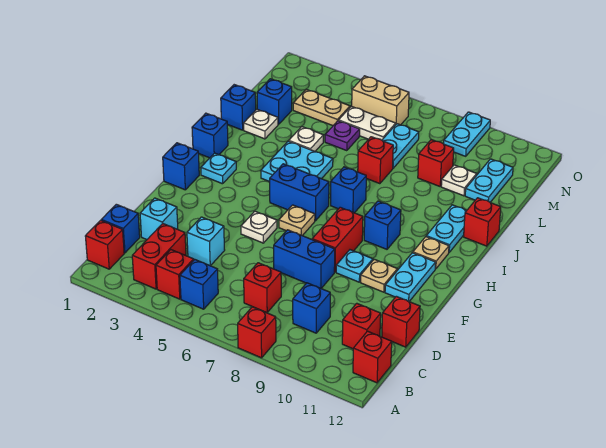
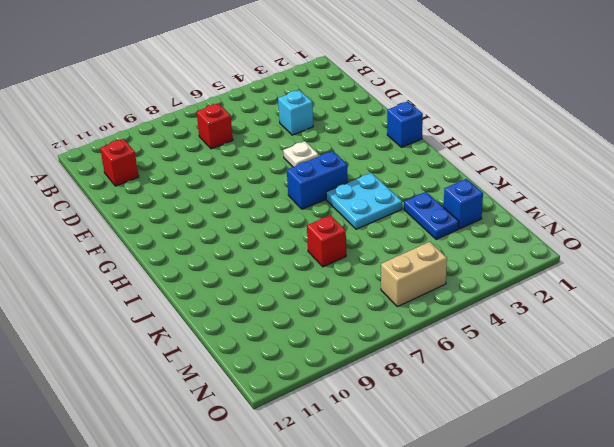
blue 1x2 plate [404,192,459,239] -> none
none -> red 1x1 brick [238,307,276,358]
none -> red 1x1 brick [85,220,124,269]
none -> red 1x2 brick [132,224,186,289]
none -> red 1x1 brick [156,250,194,299]

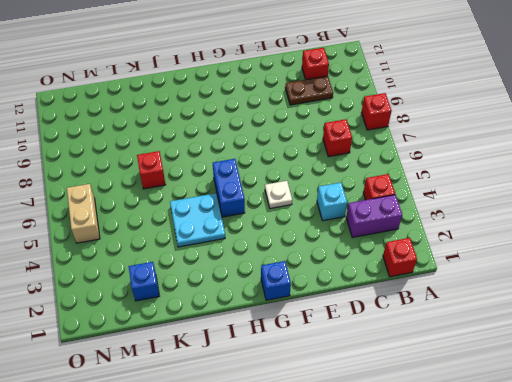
purple 1x2 brick [346,195,402,238] -> red 1x2 brick [132,224,186,289]
brown 1x2 plate [285,76,333,105] -> none
none -> blue 1x1 brick [180,259,218,309]
none -> red 1x1 brick [353,331,392,383]
none -> blue 1x1 brick [101,204,140,253]
none -> blue 1x1 brick [293,283,330,333]

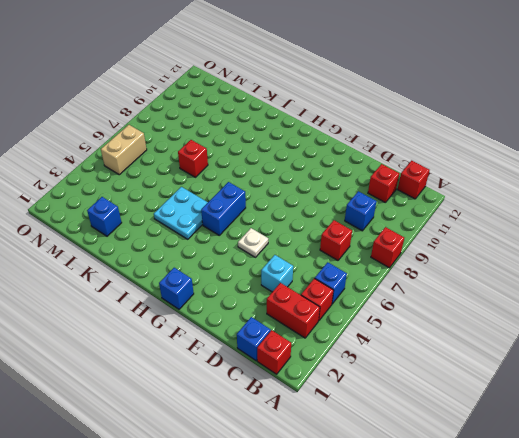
none -> cyan 1x1 brick [140,198,178,240]
none -> red 1x1 brick [382,296,420,347]
none -> blue 1x2 brick [274,230,335,288]
none -> red 1x2 brick [312,207,363,272]

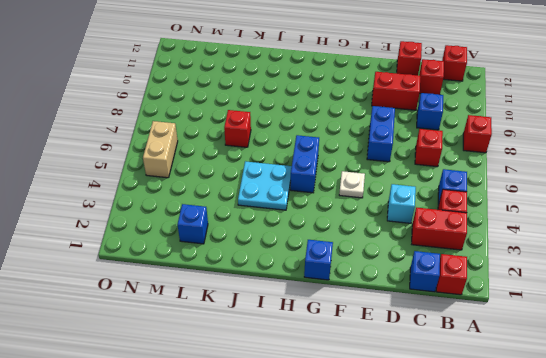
red 1x2 brick [372,72,420,110] -> red 1x2 brick moved to [312,207,363,272]
none -> cyan 1x1 brick [140,198,178,240]
none -> cyan 1x1 plate [336,250,373,282]
none -> tan 1x1 plate [361,259,397,292]
none -> cyan 1x2 plate [385,253,436,301]

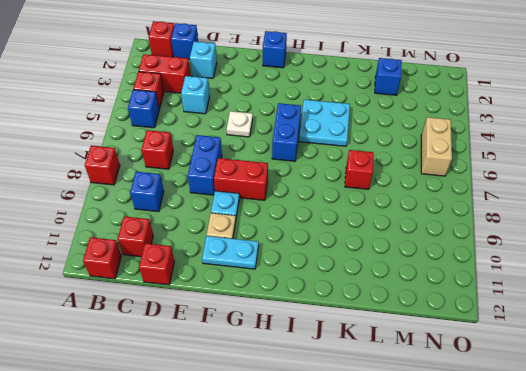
none -> tan 1x1 plate [279,205,315,236]
none -> cyan 1x1 plate [201,153,236,184]
none -> blue 1x1 brick [364,201,401,249]
none -> tan 1x1 plate [413,237,449,269]

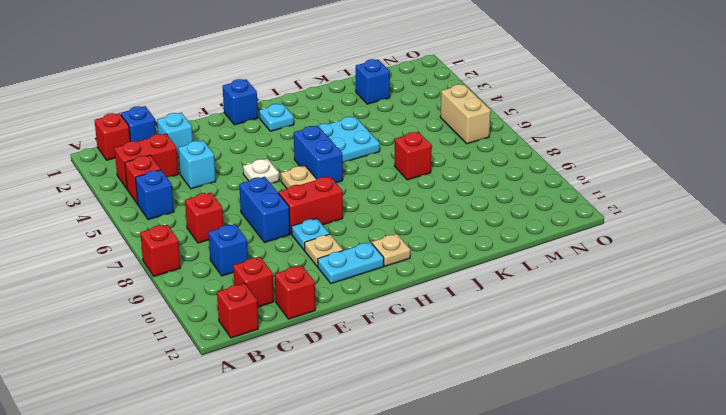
none -> blue 1x1 brick [364,201,401,249]
none -> blue 1x1 brick [192,113,228,158]
none -> blue 1x1 brick [331,167,366,213]
none -> cyan 1x2 plate [426,205,467,252]

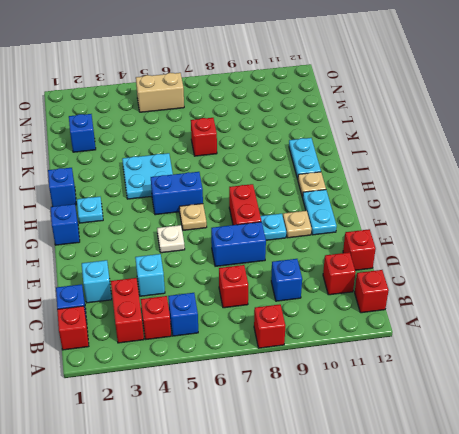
none -> blue 1x1 brick [364,201,401,249]
none -> blue 1x1 brick [331,167,366,213]
none -> red 1x1 brick [464,198,501,246]
none -> blue 1x1 brick [221,85,256,130]

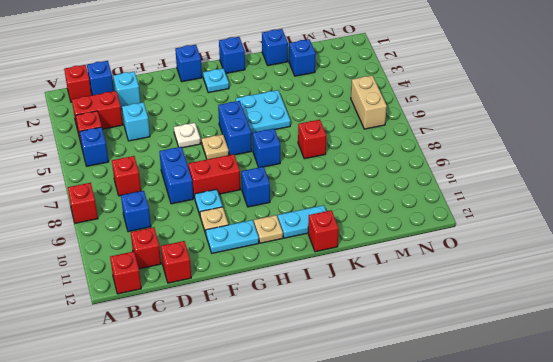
none -> white 1x1 plate [244,109,278,139]
none -> white 1x1 plate [289,127,323,151]
none -> purple 1x1 plate [325,121,360,151]
none -> cyan 1x2 plate [382,124,419,168]

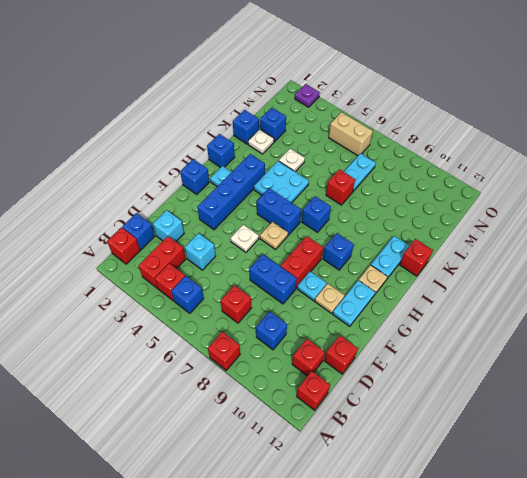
blue 1x4 brick [197,154,265,230] -> none
purple 1x1 plate [295,84,320,107] -> purple 1x1 plate moved to [325,121,360,151]
none -> red 1x1 brick [418,140,454,186]
none -> white 1x1 plate [441,165,477,196]
none -> cyan 1x2 plate [465,159,513,202]
none -> tan 1x2 plate [293,89,350,126]

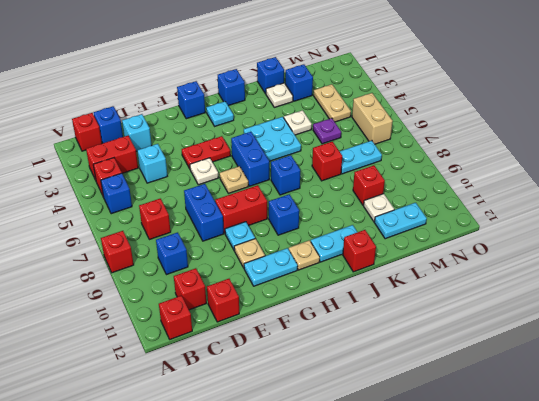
red 1x2 plate [182,136,231,169] -> none
none -> white 1x2 plate [339,106,396,140]
none -> cyan 1x2 plate [444,112,490,156]

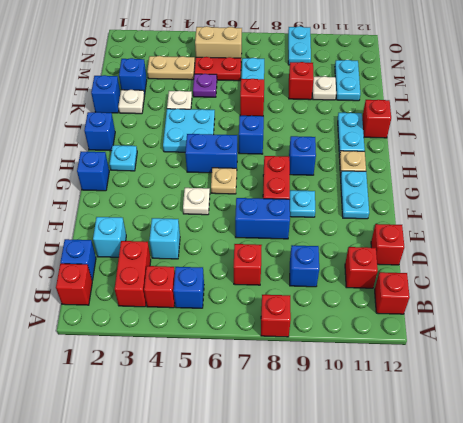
red 1x2 plate [194,57,241,81] -> white 1x2 plate [339,106,396,140]
none -> tan 1x1 plate [361,259,397,292]

